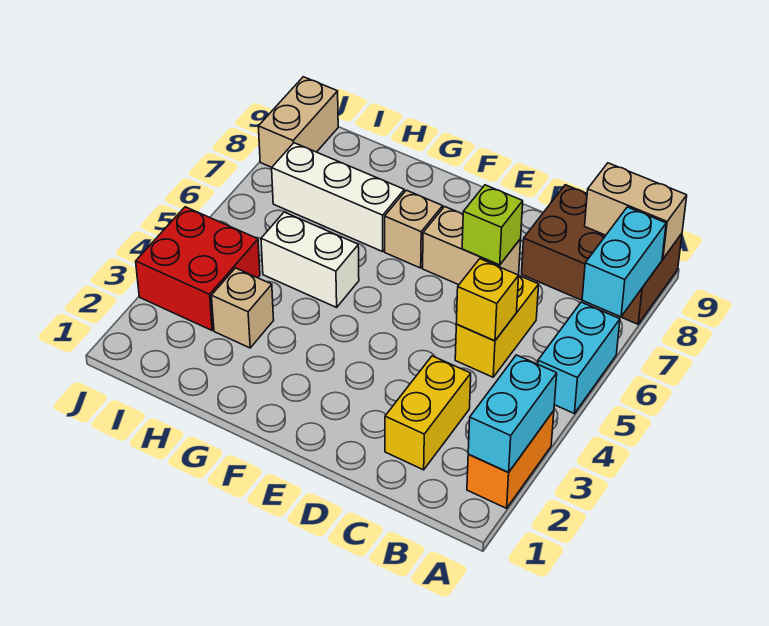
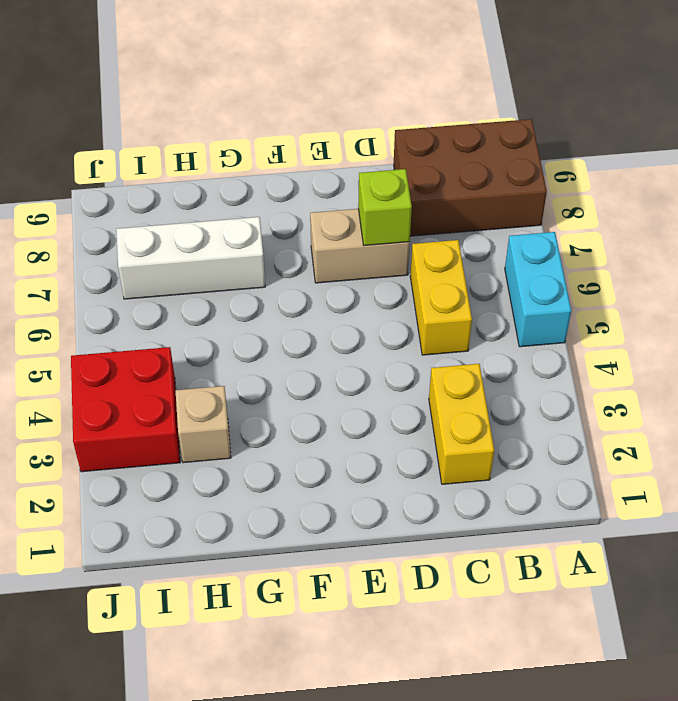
none -> orange 1x2 brick [467,411,554,508]
none -> tan 1x1 brick [385,190,443,268]
none -> white 1x2 brick [261,212,359,307]

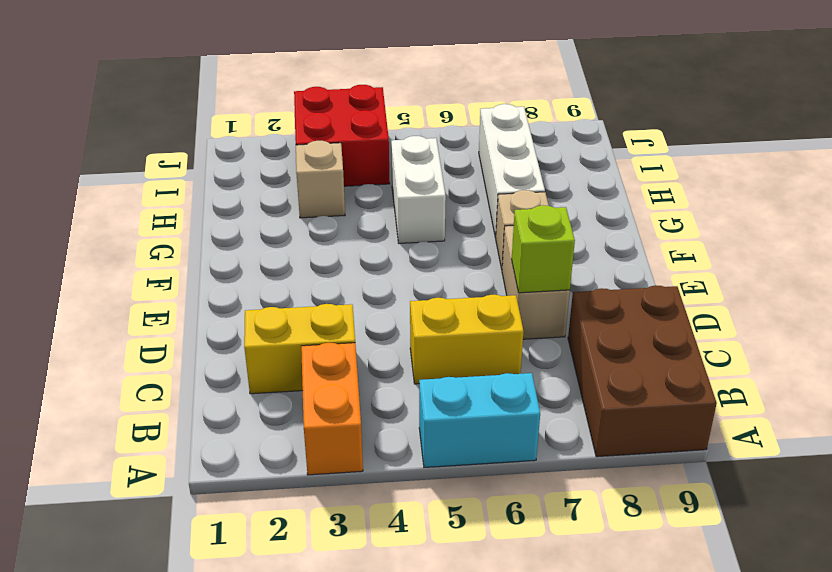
orange 1x2 brick [301,343,363,475] -> orange 1x2 brick turned to [467,411,554,508]
none -> tan 1x2 brick [258,77,338,167]
none -> cyan 1x2 brick [468,355,557,472]
none -> cyan 1x2 brick [582,207,666,317]

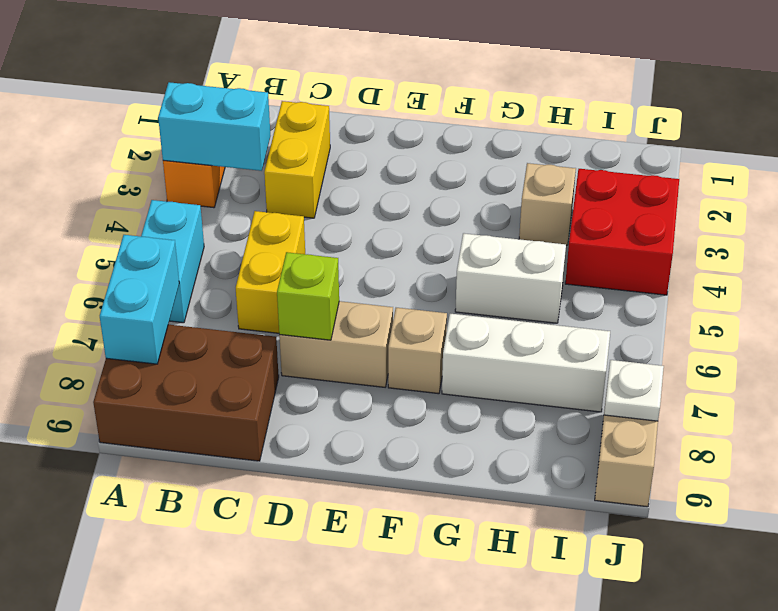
cyan 1x2 brick [158,82,270,171] -> cyan 1x2 brick turned to [468,355,557,472]
white 1x1 plate [604,360,664,421] -> none
none -> tan 1x2 brick [585,163,687,259]
none -> yellow 1x1 brick [456,259,519,341]

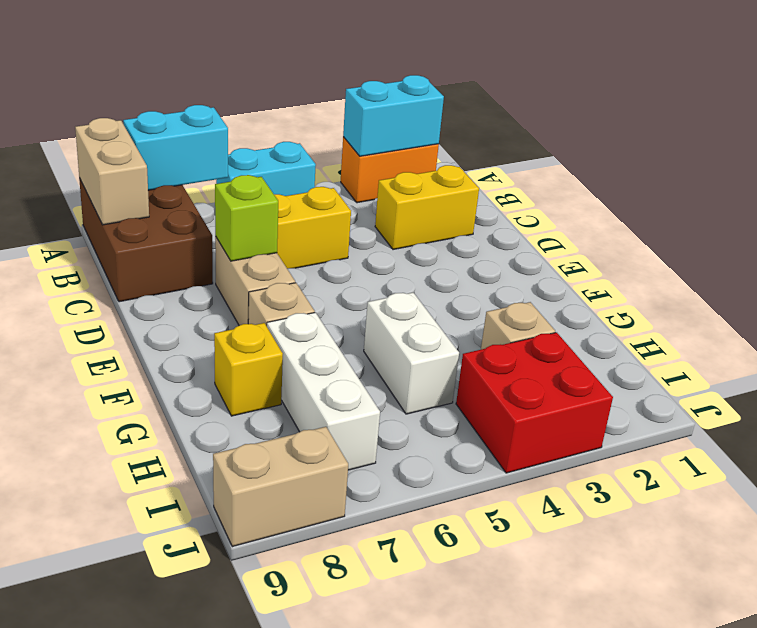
yellow 1x1 brick [214,323,283,416] -> yellow 1x1 brick moved to [456,259,519,341]

